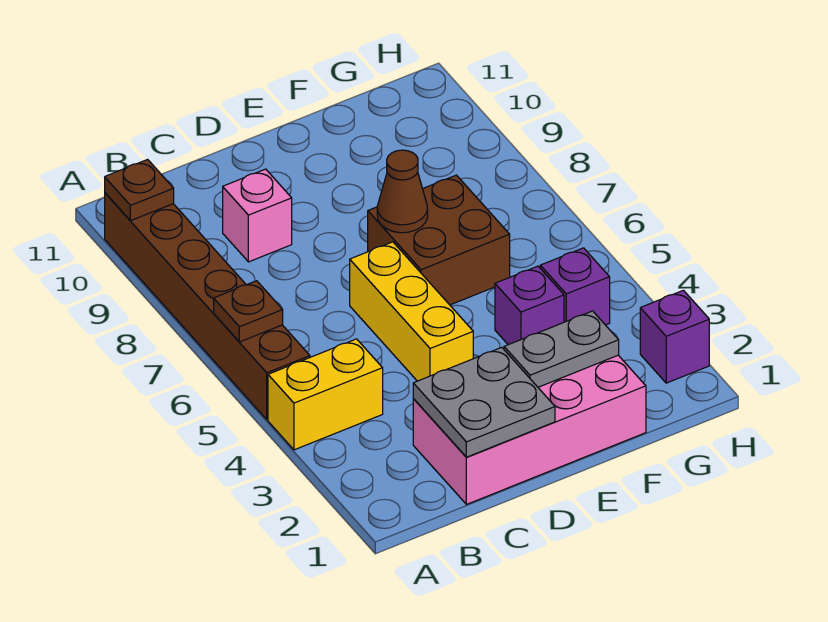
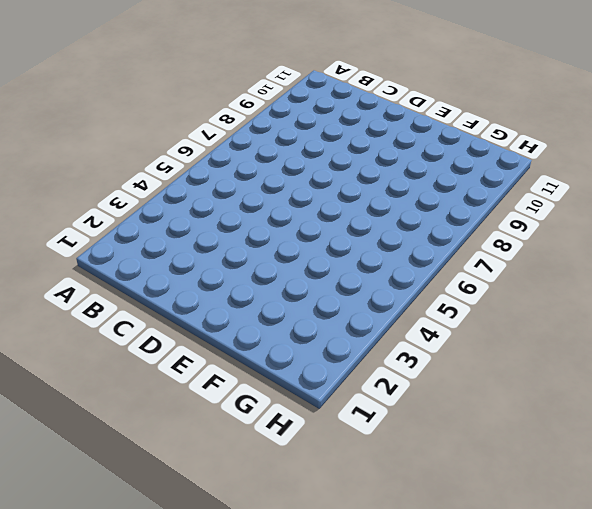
none -> yellow 1x2 brick [268,339,383,450]
none -> brown 1x6 brick [105,193,310,419]
none -> pink 2x4 brick [413,355,646,504]

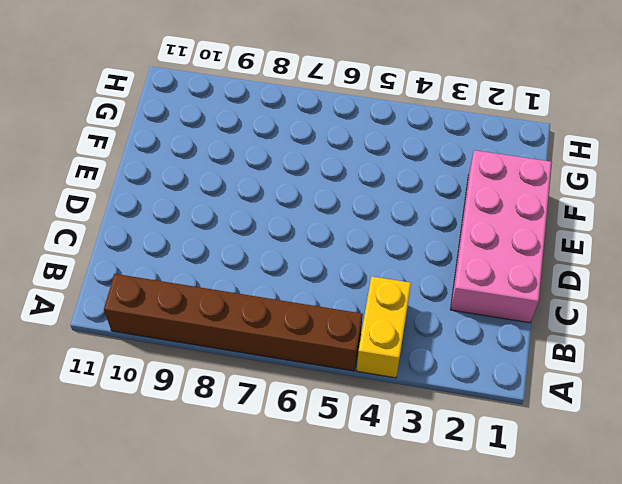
none -> pink 1x1 brick [223,169,292,262]
none -> yellow 1x3 brick [350,242,473,381]
none -> brown 2x2 brick [368,175,510,305]

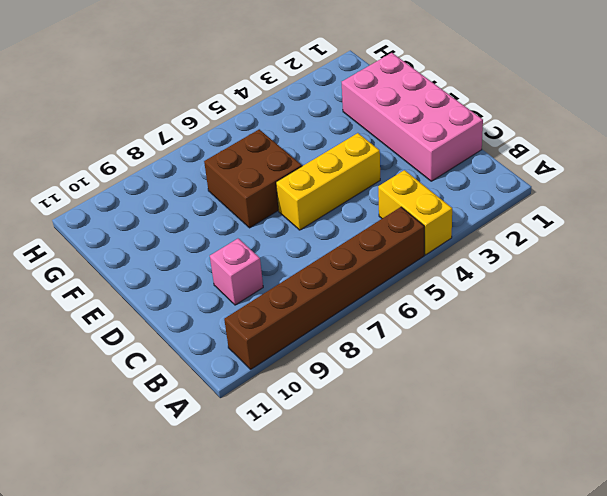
none -> purple 1x1 brick [495,266,564,345]
none -> purple 1x1 brick [540,248,610,325]
none -> purple 1x1 brick [640,290,709,383]

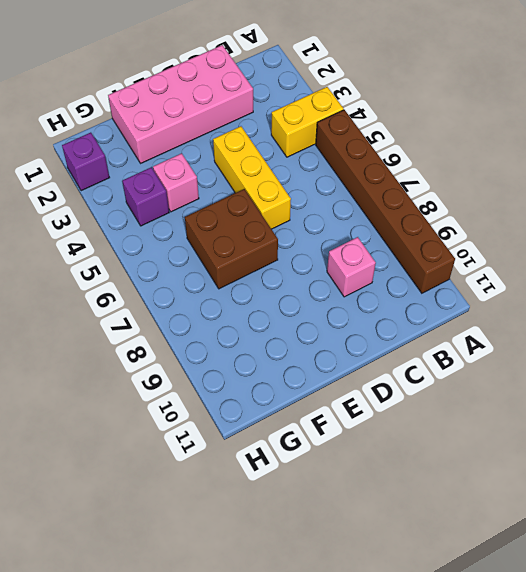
pink 1x1 brick [153,153,199,212] -> purple 1x1 brick [495,266,564,345]
none -> brown 1x1 plate [214,281,283,342]
none -> brown 1x1 plate [105,159,174,221]
none -> grey 2x2 plate [413,347,555,457]

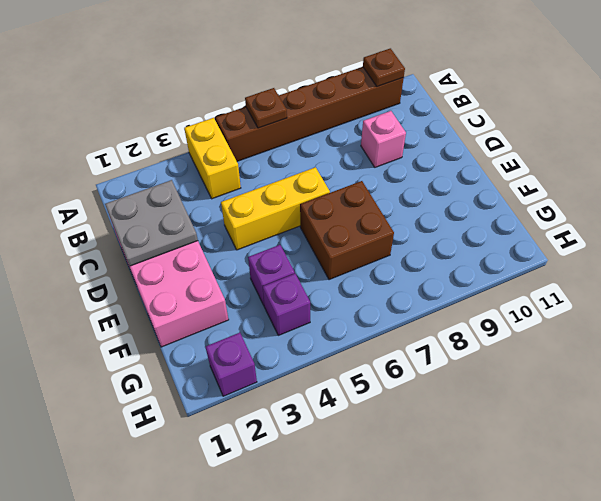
none -> grey 1x2 plate [504,311,619,387]
none -> brown 1x1 cone [377,150,428,233]

